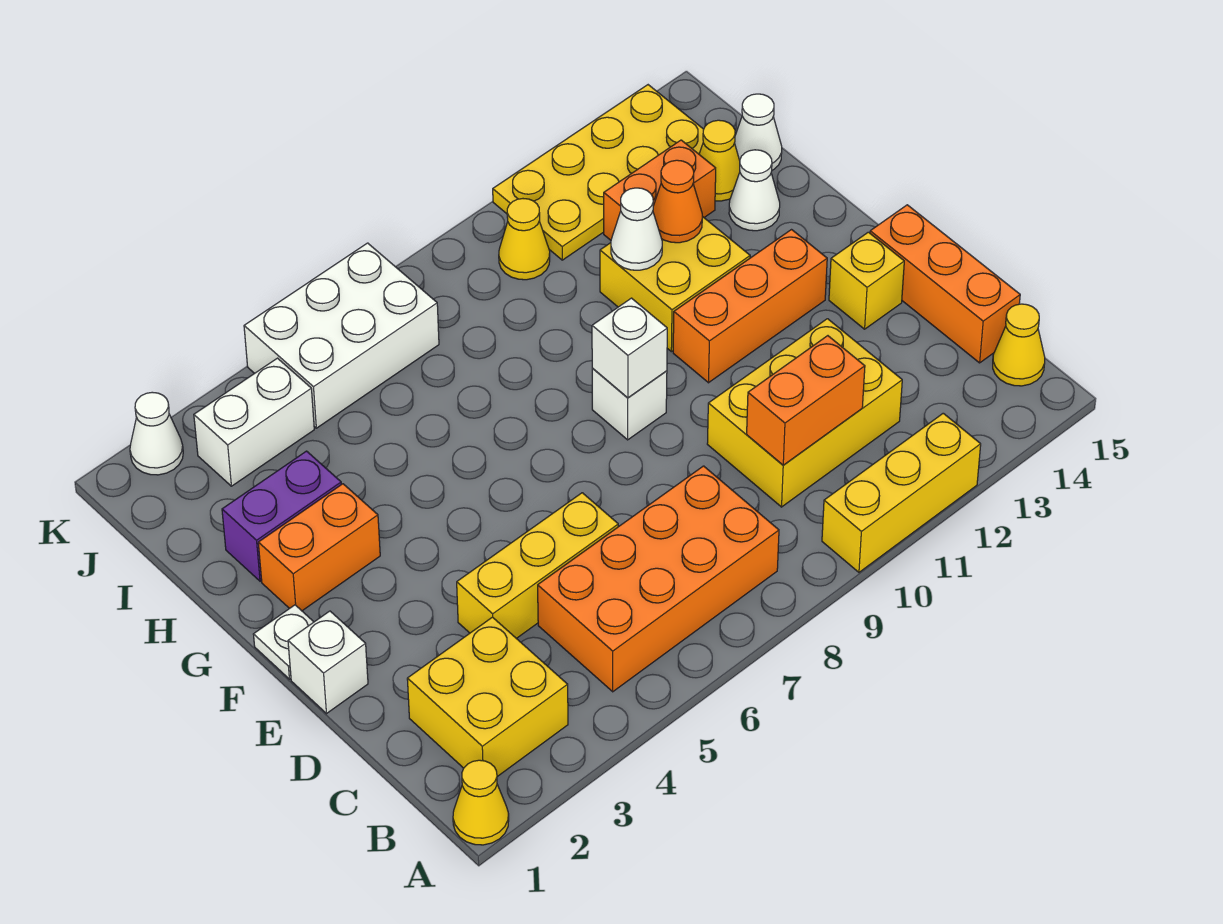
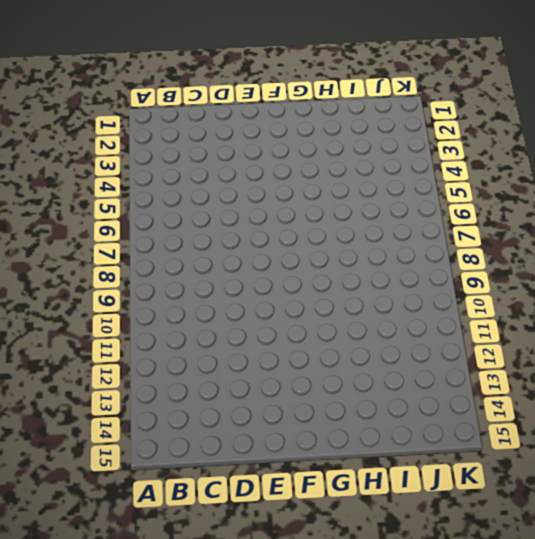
none -> yellow 1x1 cone [453,760,509,845]
none -> yellow 1x3 brick [822,413,981,572]
none -> yellow 2x2 brick [407,617,568,777]

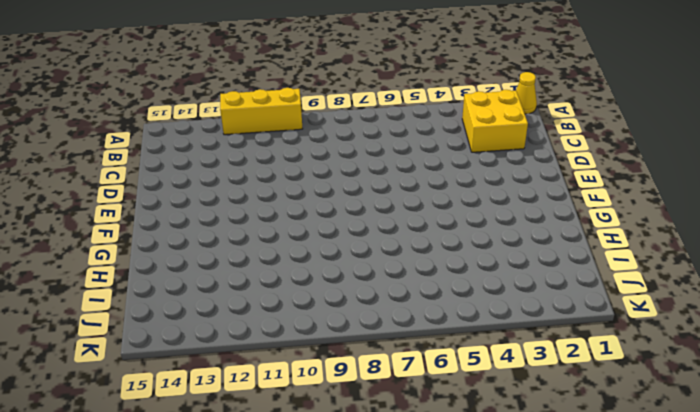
none -> orange 2x4 brick [538,466,779,692]
none -> yellow 1x1 cone [993,304,1045,386]
none -> yellow 2x3 brick [707,319,902,507]

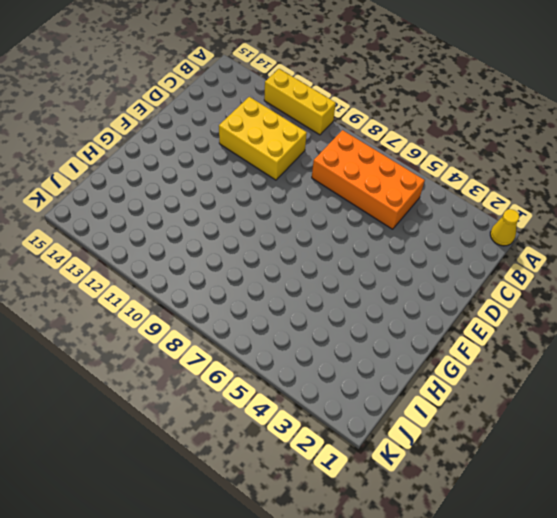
none -> yellow 2x2 brick [407,617,568,777]
none -> yellow 1x1 cone [993,304,1045,386]
none -> orange 1x3 brick [870,205,1020,363]

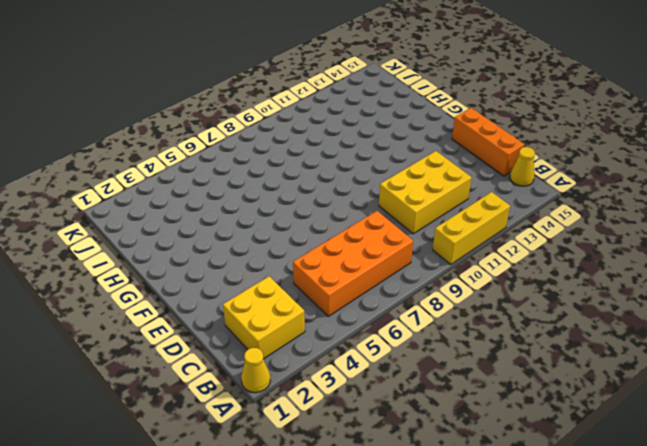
none -> yellow 1x3 brick [457,493,618,638]
none -> white 1x1 brick [288,611,368,713]
none -> yellow 1x1 brick [829,232,904,329]

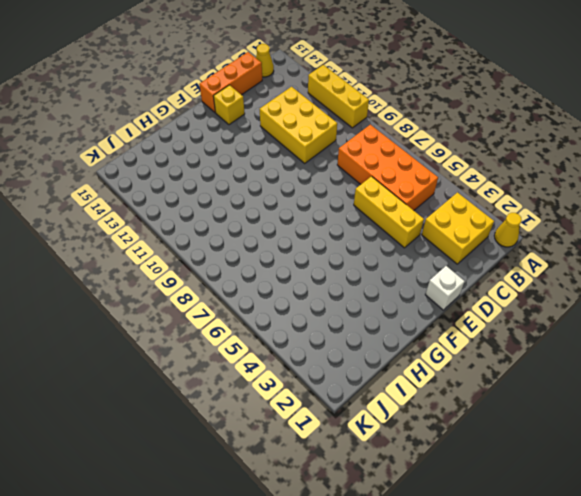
none -> white 1x1 plate [253,605,313,679]
none -> white 1x1 brick [592,368,667,440]
none -> orange 1x3 brick [673,230,827,383]

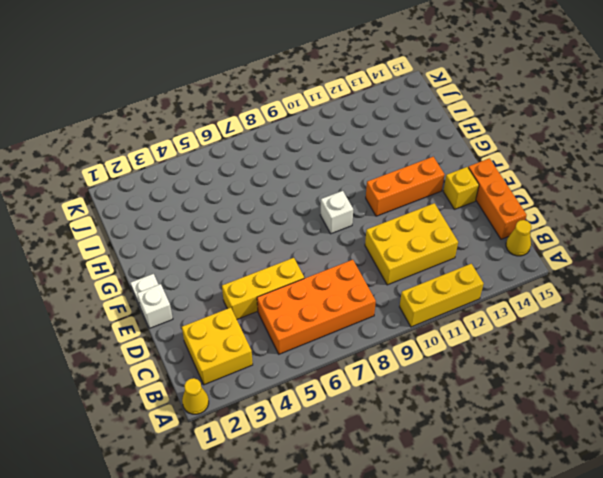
none -> orange 1x2 brick [258,484,380,611]
none -> yellow 2x2 brick [600,216,750,352]
none -> purple 1x2 brick [222,451,341,581]

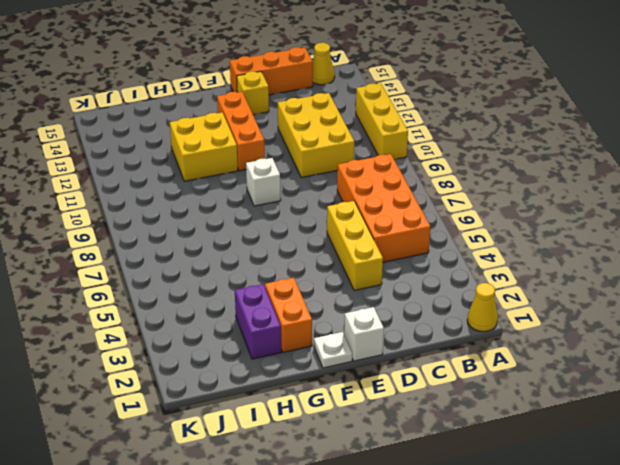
none -> yellow 2x2 brick [407,617,568,777]
none -> white 1x1 cone [729,150,780,231]
none -> orange 1x2 brick [604,140,716,240]

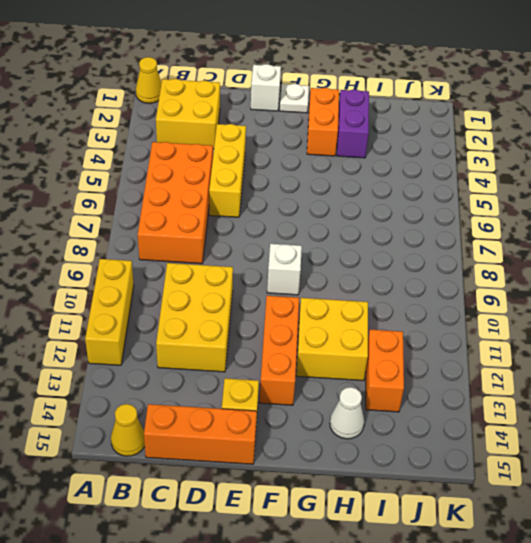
none -> yellow 1x1 cone [699,120,740,201]
none -> white 1x1 cone [735,94,782,170]
none -> white 1x2 brick [194,358,314,486]

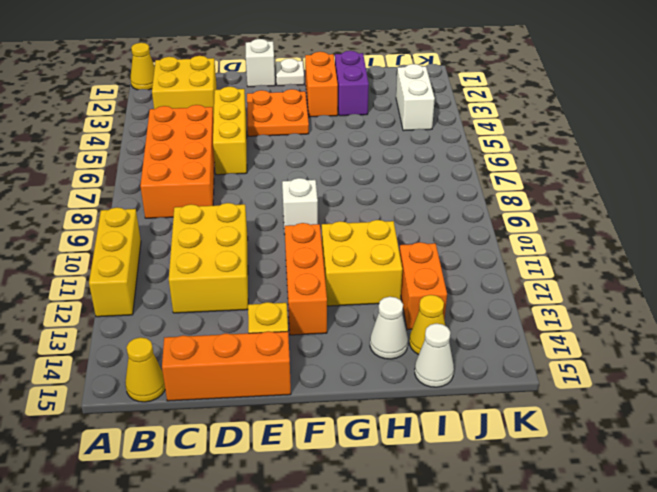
orange 2x2 plate [247,89,309,136] -> none
none -> white 2x3 brick [244,243,439,428]
none -> yellow 1x1 cone [499,199,550,280]
none -> yellow 2x4 plate [493,85,704,260]

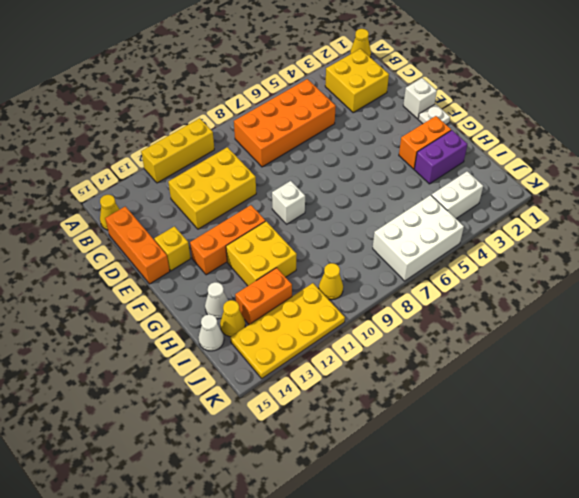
none -> yellow 1x3 brick [457,493,618,638]
none -> white 1x1 cone [130,392,183,475]
none -> orange 1x2 brick [747,336,865,465]

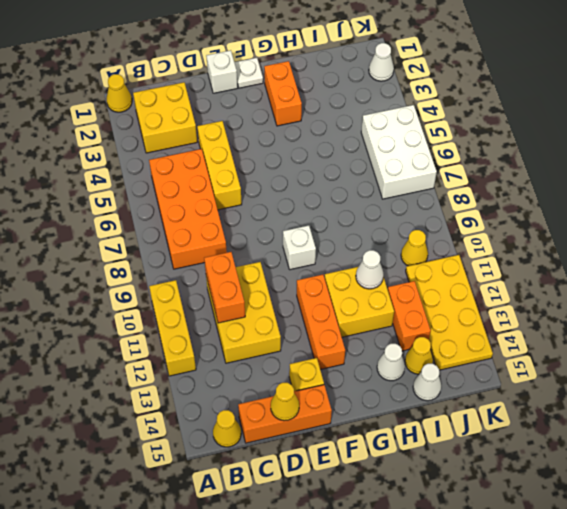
yellow 1x1 cone [271,383,299,421] -> none
none -> purple 1x2 brick [222,451,341,581]
none -> white 1x2 brick [194,358,314,486]
none -> white 1x1 brick [592,298,667,398]

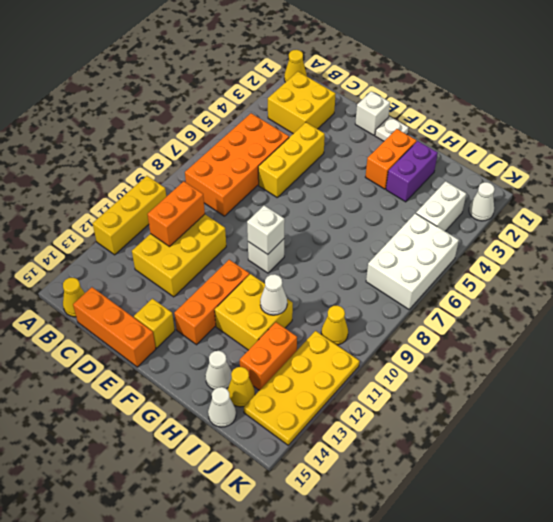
none -> orange 1x1 cone [653,160,702,243]

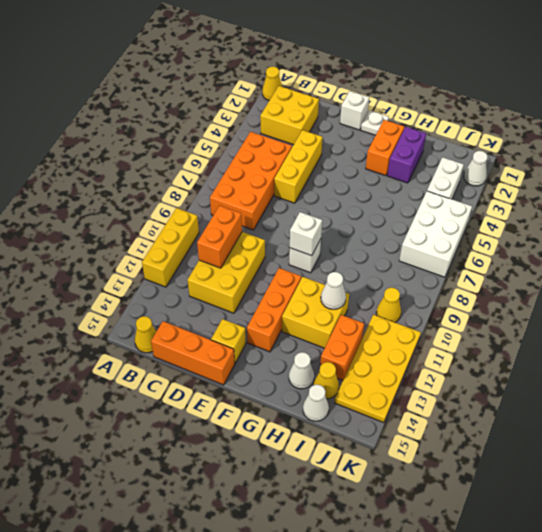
none -> orange 1x1 cone [653,160,702,243]

